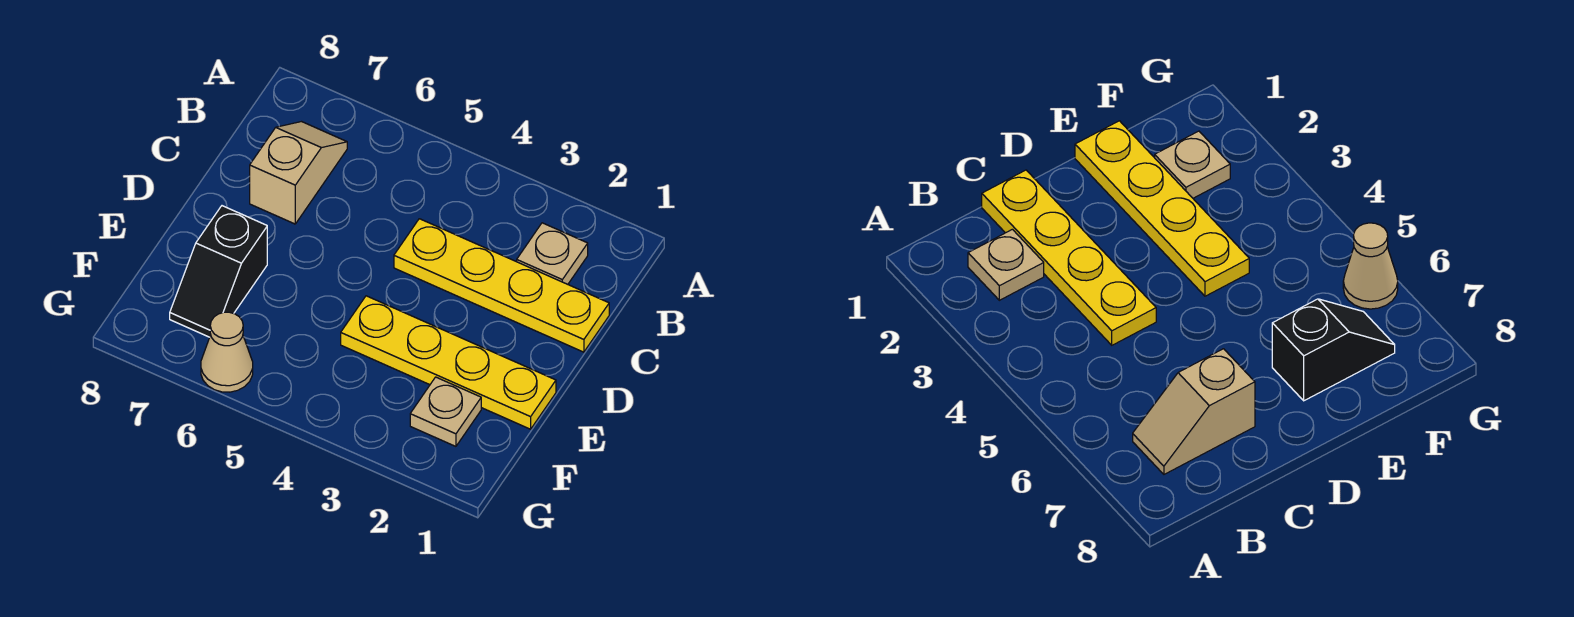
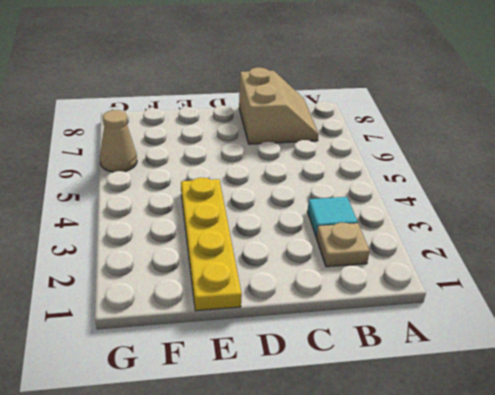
cyan 1x1 tile [307,197,358,237] -> none
tan 2x2 slope [239,67,319,144] -> tan 1x2 slope [250,122,347,224]
none -> yellow 1x4 plate [394,219,609,352]
none -> black 1x2 slope [170,206,267,337]

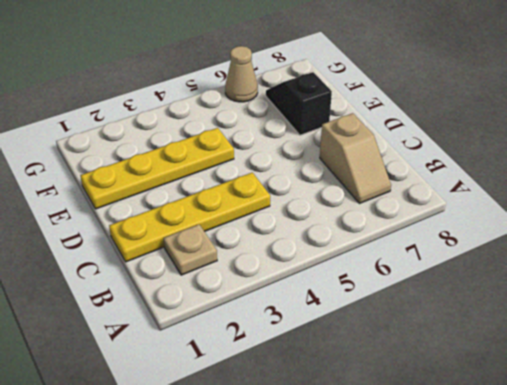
none -> tan 1x1 plate [410,377,481,446]

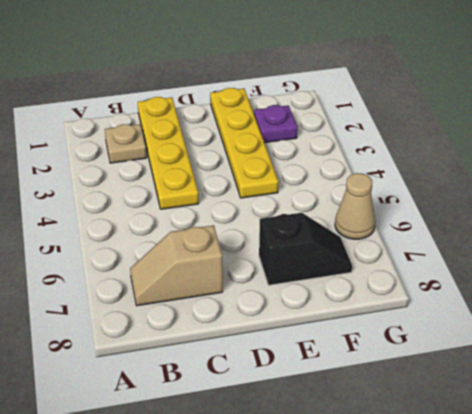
purple 1x1 plate [254,105,297,143] -> tan 1x1 plate [410,377,481,446]

